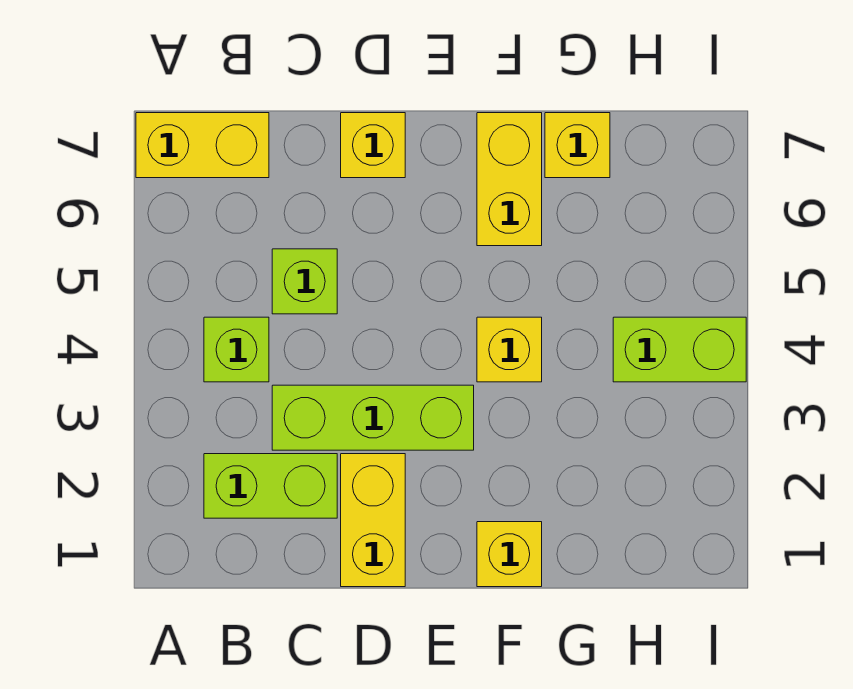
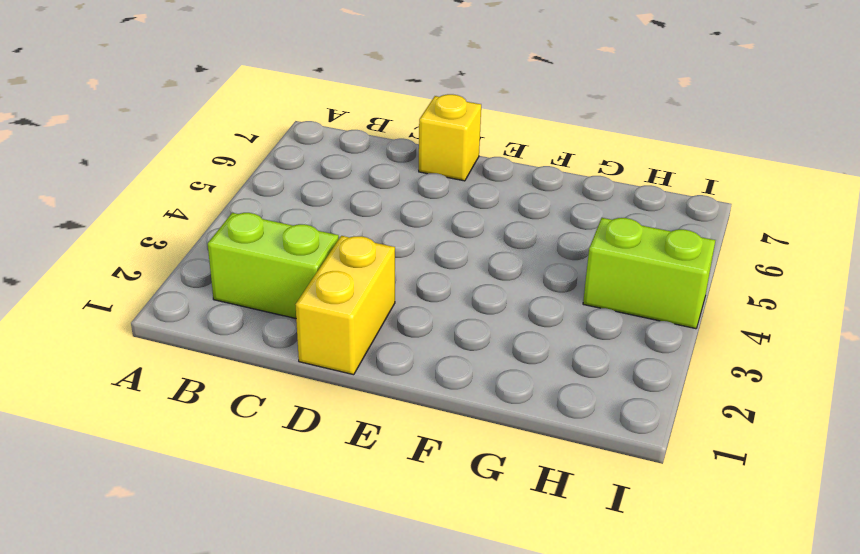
none -> yellow 1x2 brick [136,113,269,178]
none -> lime 1x1 brick [204,317,269,382]
none -> lime 1x3 brick [272,385,474,450]

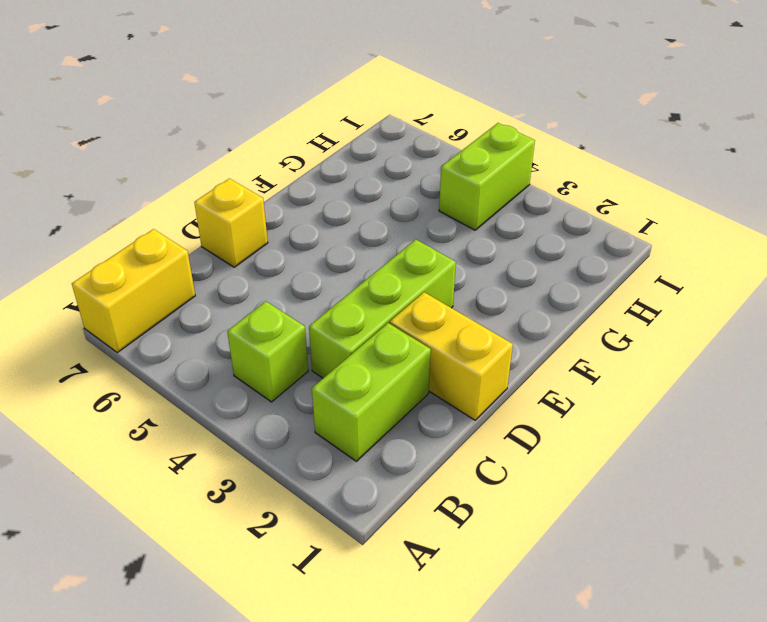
none -> lime 1x1 brick [272,249,337,314]
none -> yellow 1x1 brick [477,522,542,587]
none -> yellow 1x1 brick [477,317,542,382]

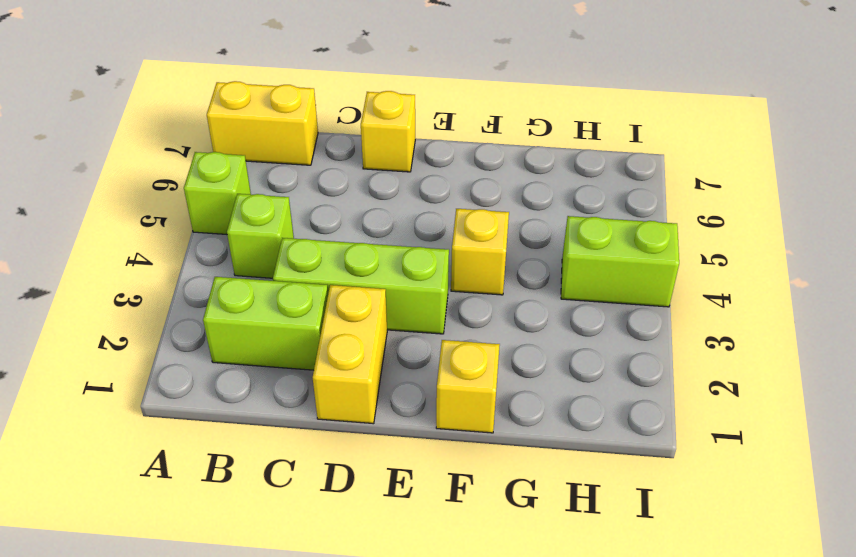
lime 1x1 brick [184,152,251,234] -> lime 1x1 brick moved to [272,249,337,314]
none -> yellow 1x2 brick [477,113,542,246]
none -> yellow 1x1 brick [545,113,610,178]

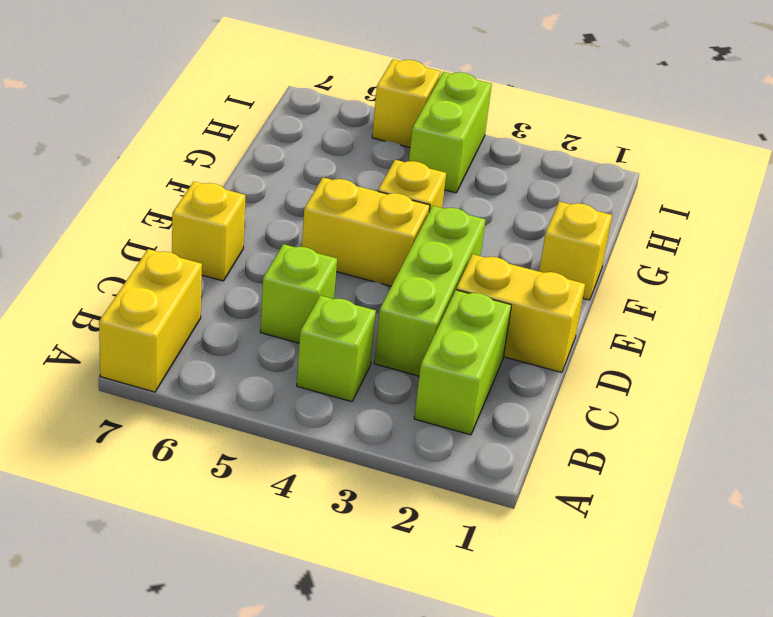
yellow 1x2 brick [302,178,430,286] -> yellow 1x2 brick moved to [477,113,542,246]
yellow 1x1 brick [372,60,441,147] -> yellow 1x1 brick moved to [545,113,610,178]

